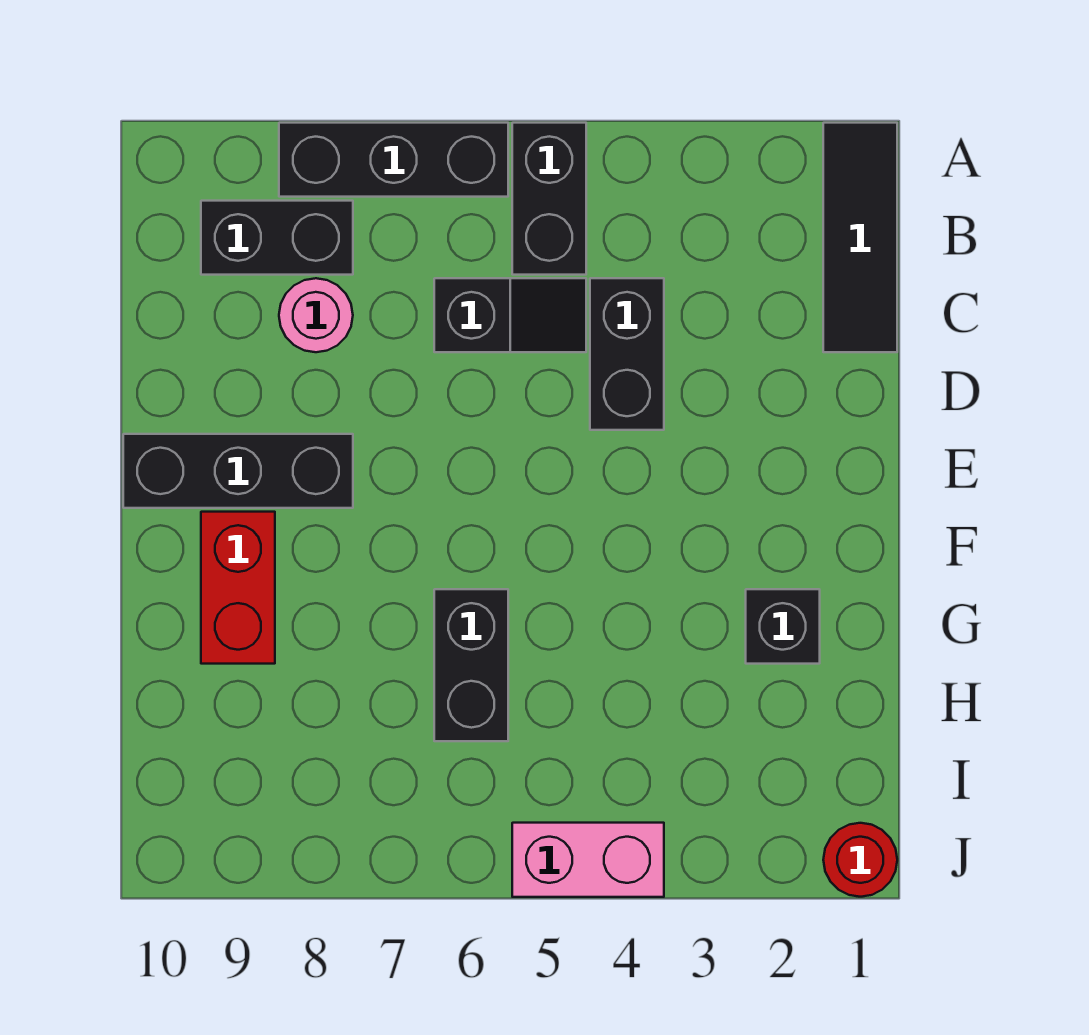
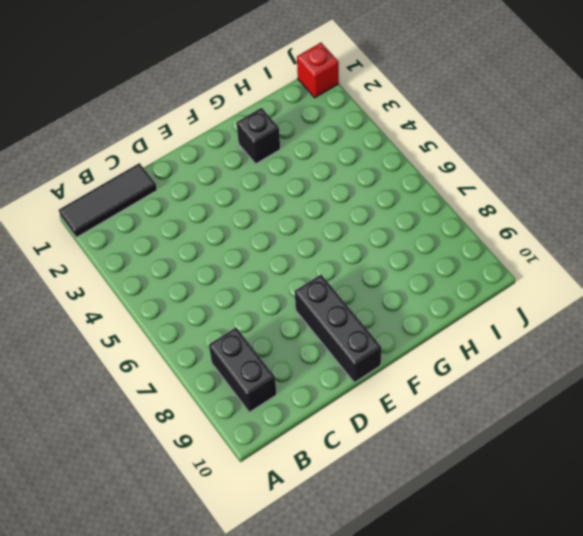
red 1x1 brick [297,43,339,98] -> red 1x1 round brick [823,823,897,897]
none -> black 1x2 brick [512,123,586,275]
none -> black 1x3 brick [279,123,508,197]
none -> black 1x2 brick [590,278,664,430]

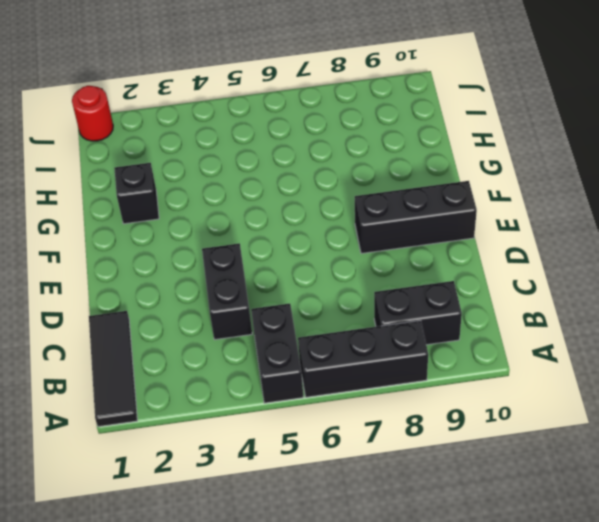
none -> black 1x2 slope [434,278,586,352]
none -> pink 1x1 round brick [279,278,353,352]
none -> red 1x2 brick [201,512,275,664]

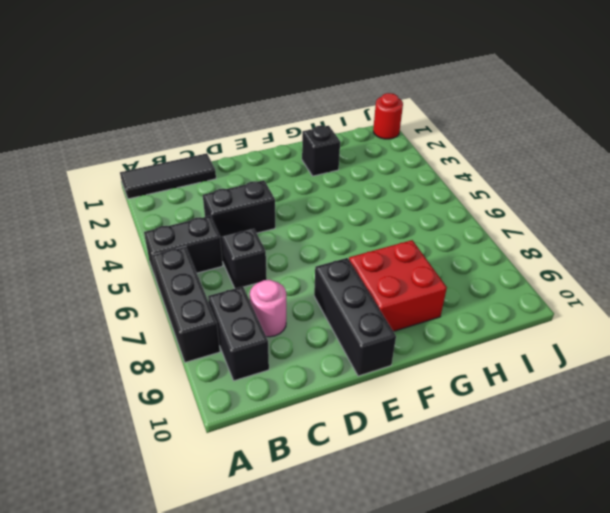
red 2x2 brick [349,240,447,331] -> red 1x2 brick [201,512,275,664]
none -> black 1x2 brick [434,589,508,741]
none -> pink 1x2 brick [512,823,664,897]

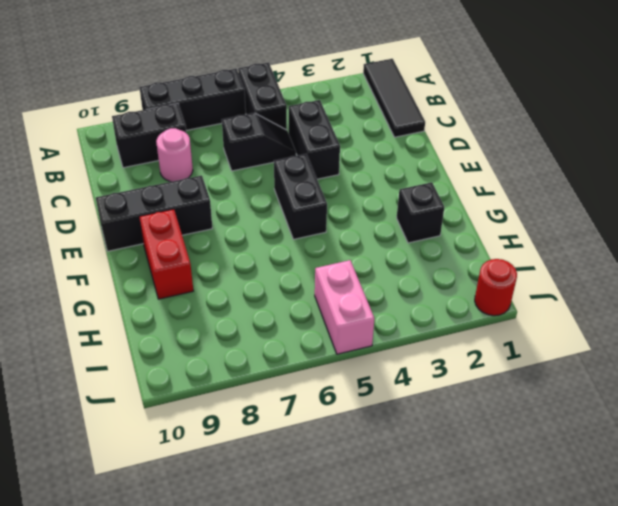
black 1x2 brick [274,154,327,239] -> black 1x2 brick moved to [434,589,508,741]
pink 1x2 brick [315,260,375,354] -> pink 1x2 brick turned to [512,823,664,897]

